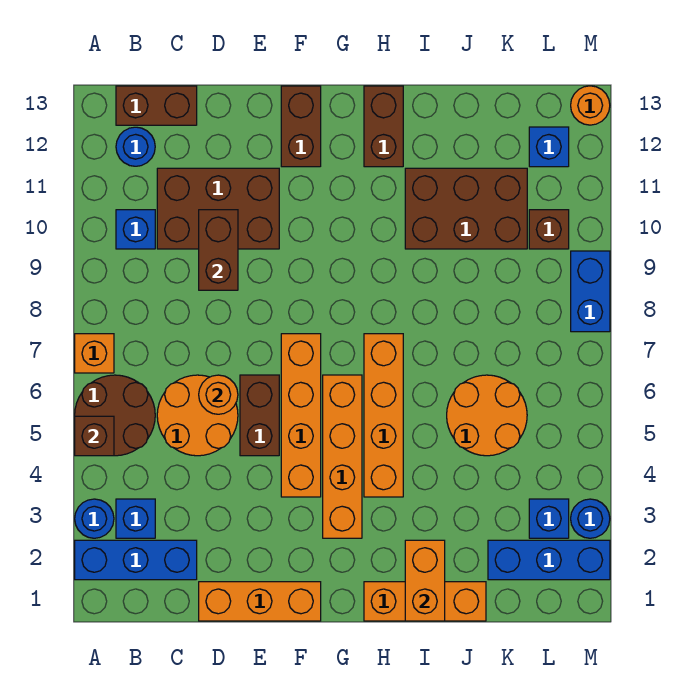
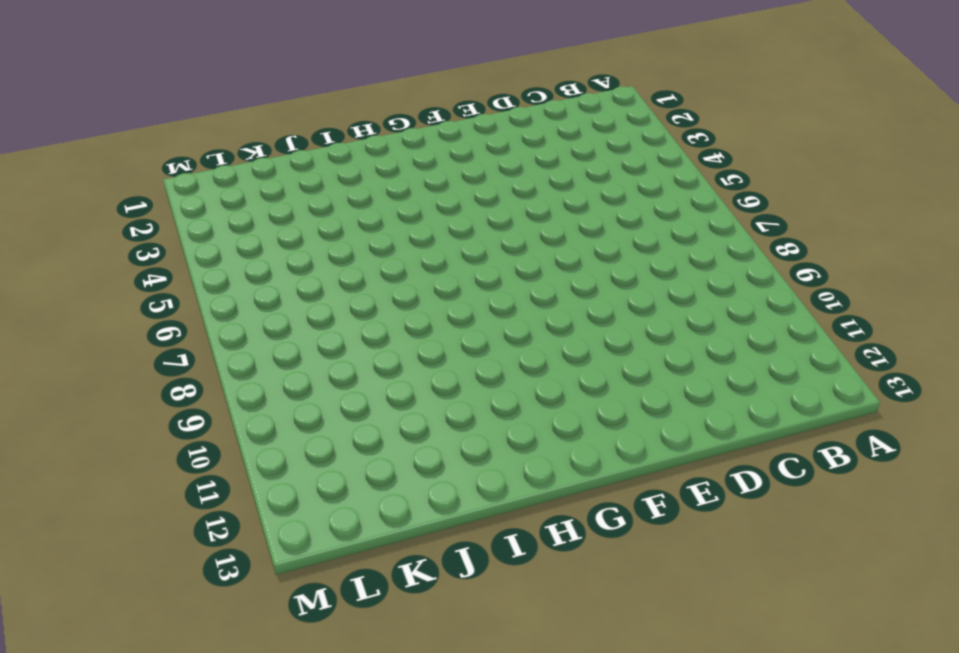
none -> blue 1x3 brick [75,540,197,580]
none -> blue 1x1 round brick [75,499,114,538]
none -> brown 2x2 round brick [75,375,155,456]
none -> orange 1x1 brick [75,334,114,373]

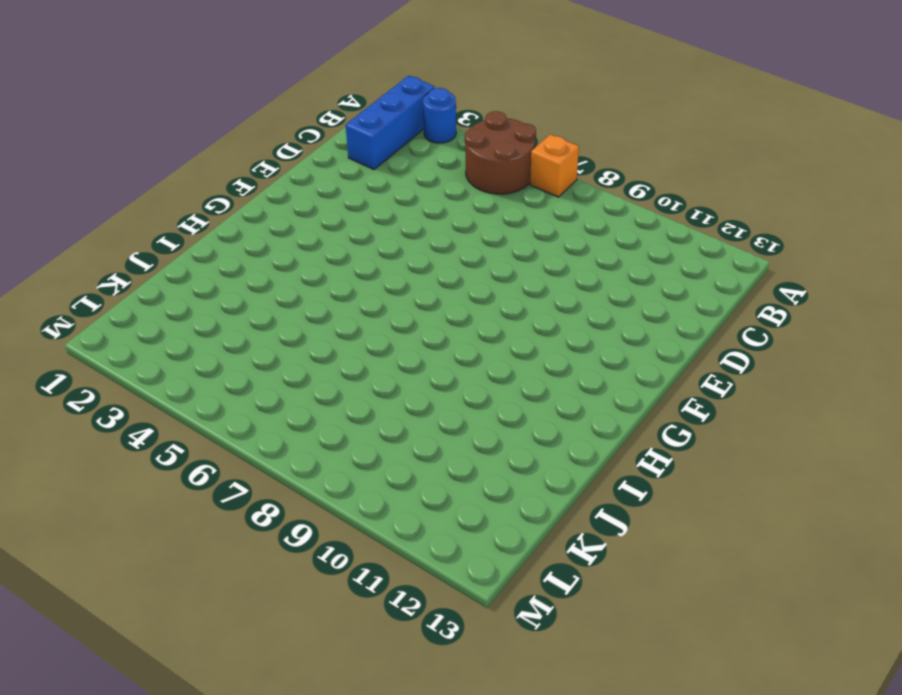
none -> blue 1x1 brick [116,499,155,538]
none -> blue 1x1 brick [116,210,155,249]
none -> blue 1x1 round brick [116,127,155,166]
none -> brown 1x2 brick [116,86,197,125]

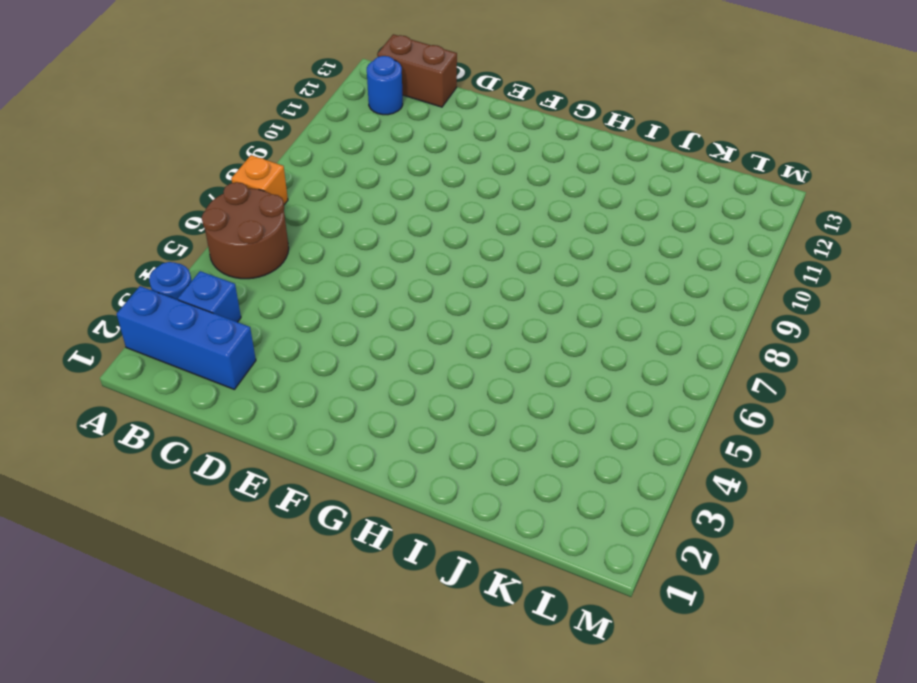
none -> blue 1x1 brick [116,210,155,249]
none -> orange 2x2 round brick [157,375,238,456]
none -> brown 2x3 brick [157,168,279,249]
none -> orange 1x3 brick [199,582,321,621]

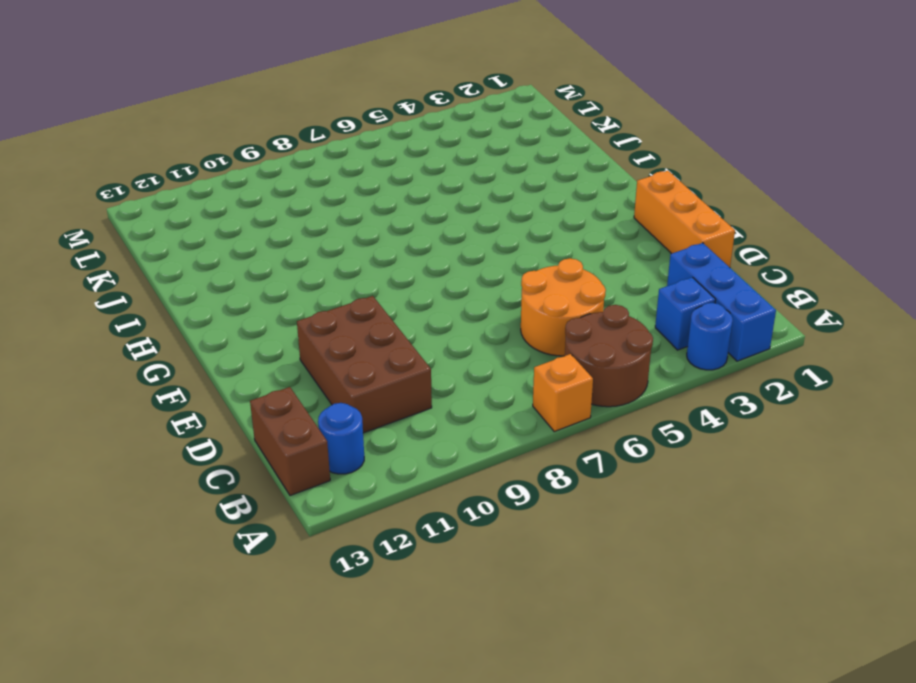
none -> blue 1x1 brick [116,210,155,249]
none -> brown 1x2 brick [240,375,279,456]
none -> orange 1x4 brick [281,334,321,497]
none -> brown 1x2 brick [281,86,321,167]

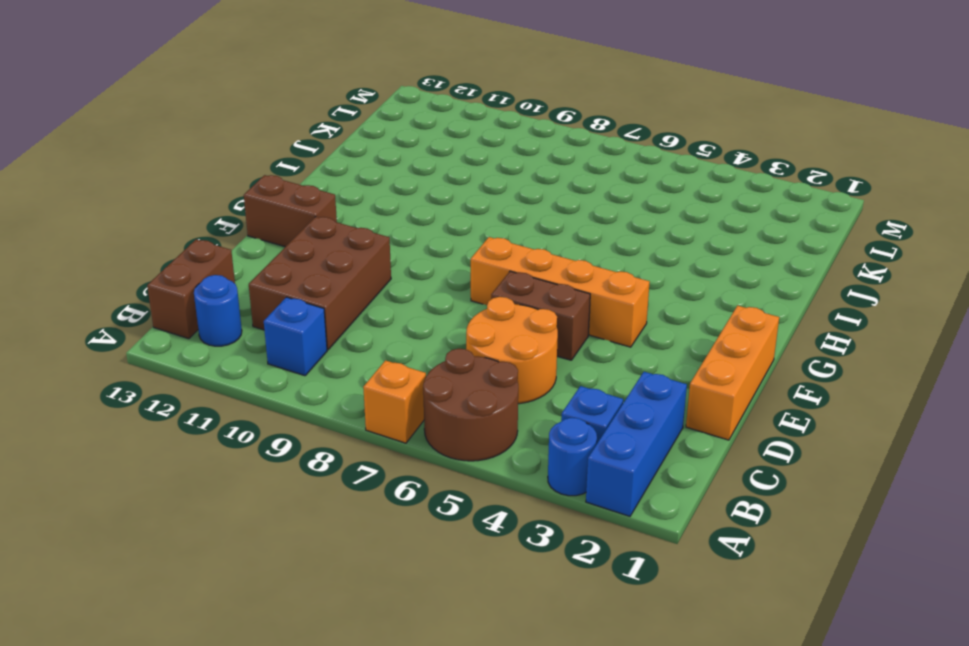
none -> orange 1x4 brick [323,375,362,538]
none -> orange 1x3 brick [364,582,486,621]
none -> orange 1x4 brick [364,334,403,497]
none -> brown 1x2 brick [364,86,403,167]

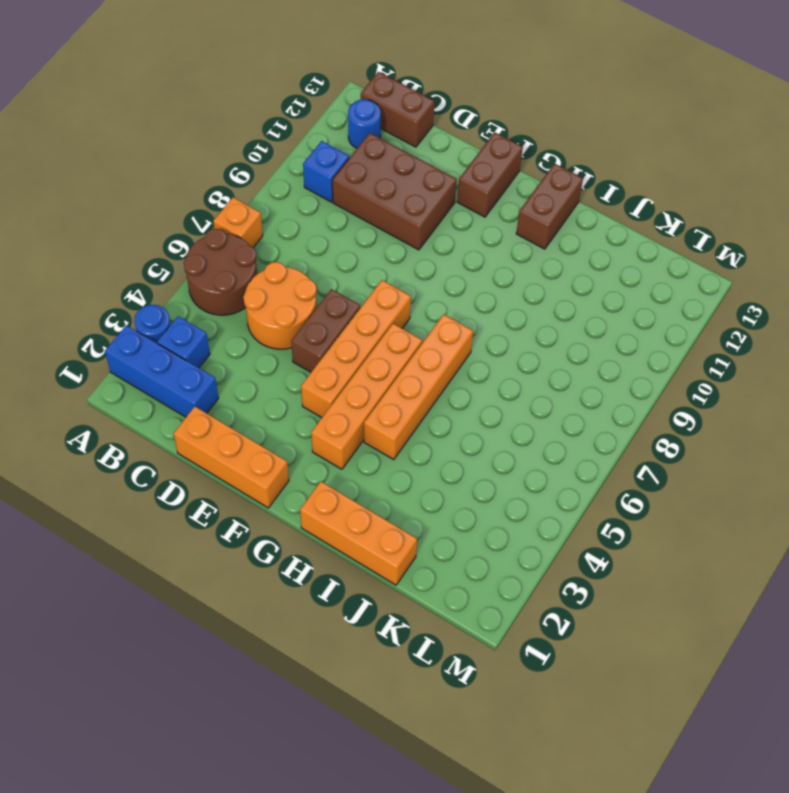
none -> brown 2x3 brick [405,168,527,249]
none -> orange 2x2 round brick [447,375,527,456]
none -> blue 1x3 brick [488,540,610,580]
none -> blue 1x1 brick [529,499,569,538]

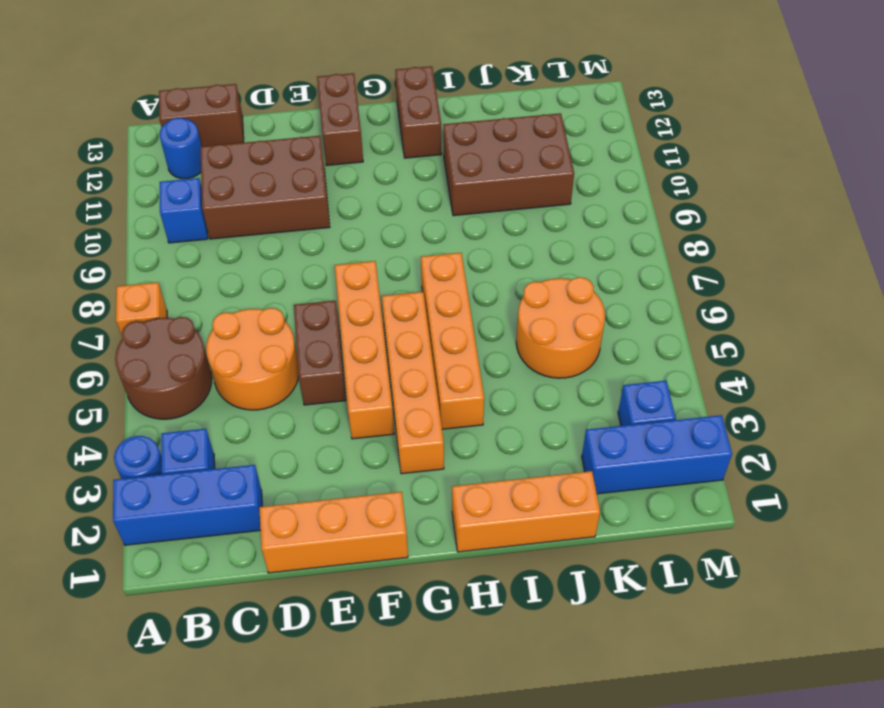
none -> brown 1x1 brick [529,210,569,249]
none -> blue 1x1 brick [529,127,569,167]
none -> blue 1x1 round brick [571,499,610,538]
none -> blue 1x2 brick [571,251,610,332]

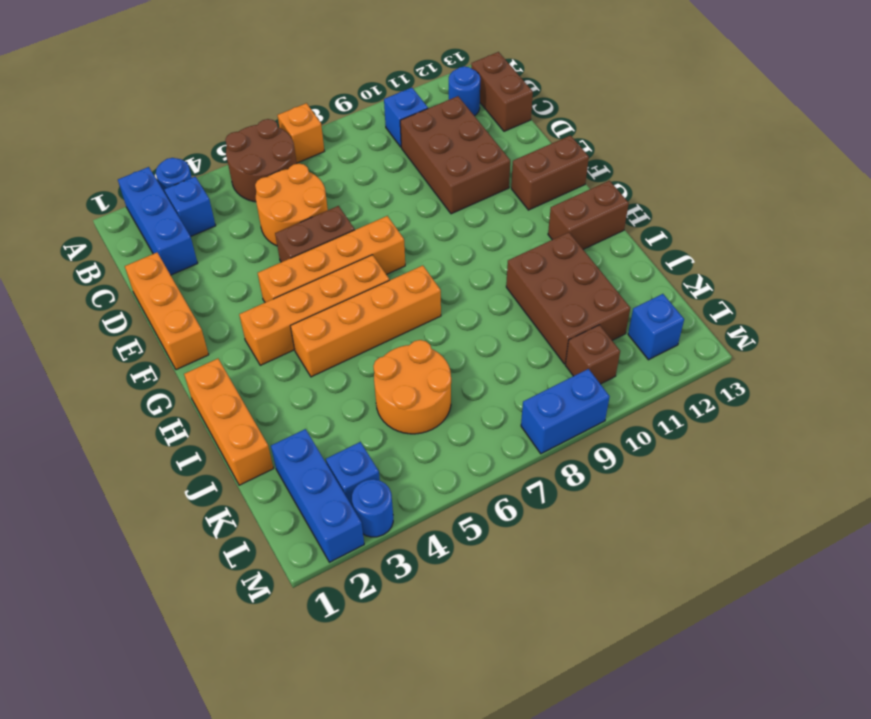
none -> orange 1x1 round brick [571,86,610,125]
none -> brown 1x1 brick [75,416,114,456]
none -> orange 1x1 round brick [199,375,238,414]
none -> brown 1x2 brick [199,210,238,290]

